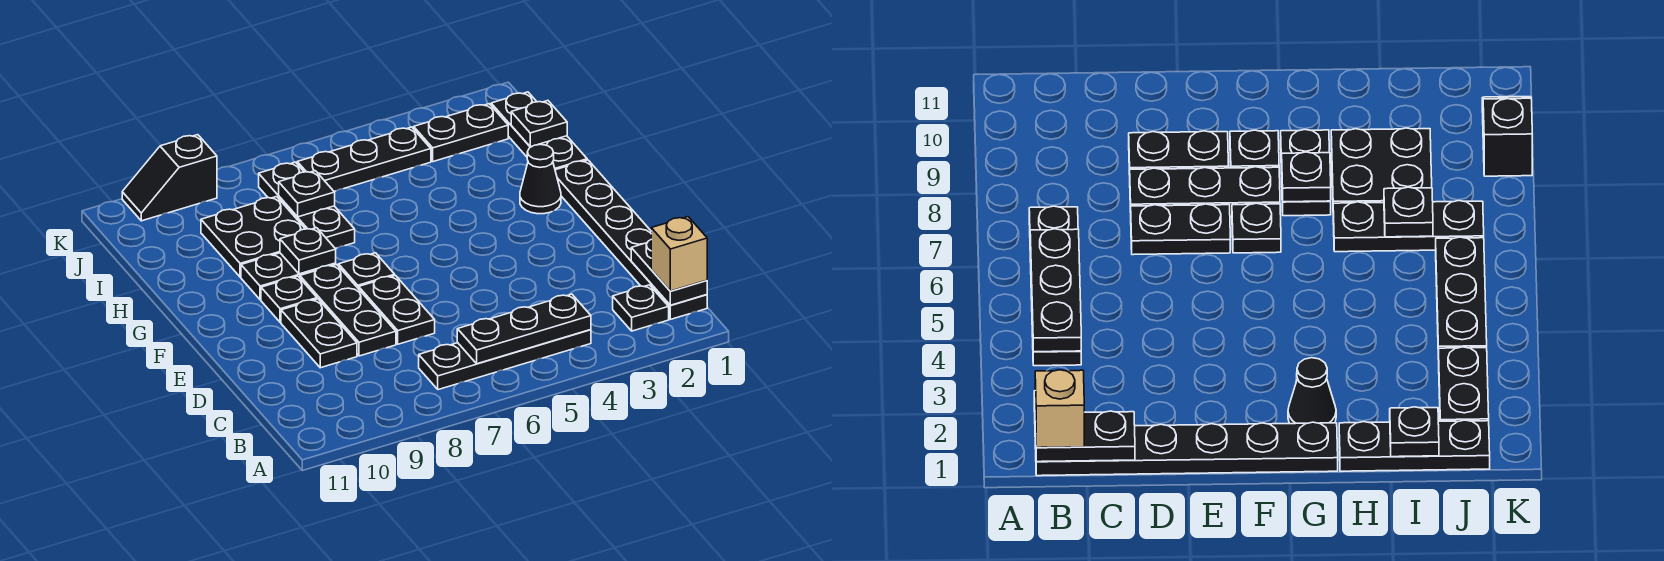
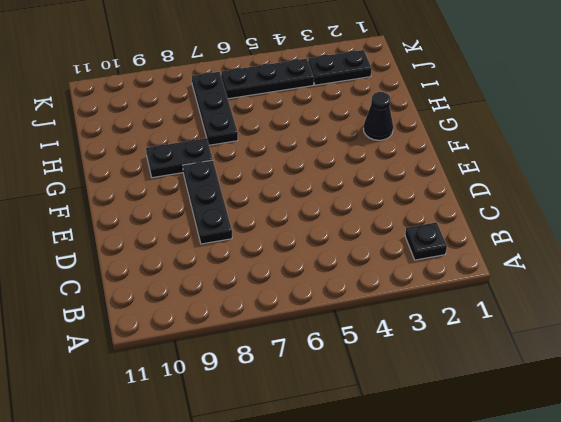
none -> black 1x6 plate [555,160,707,319]
none -> black 1x4 plate [419,330,591,390]
none -> black 1x2 plate [359,275,435,344]

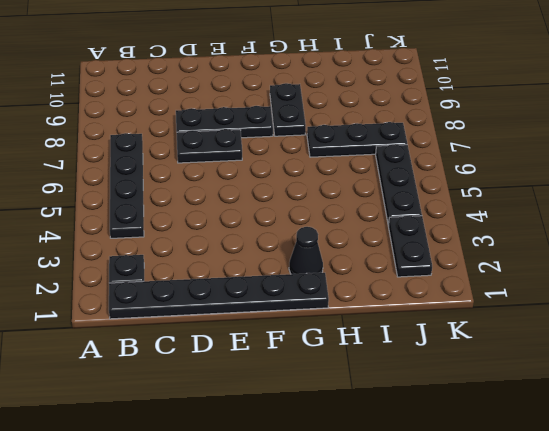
none -> black 1x2 plate [281,299,357,368]
none -> black 1x1 plate [339,253,395,289]
none -> black 1x1 plate [261,276,317,322]

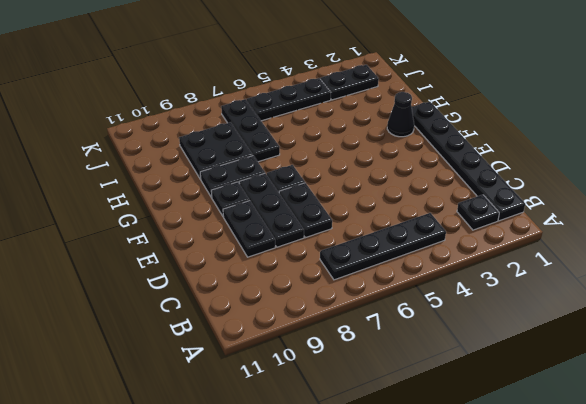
none -> black 1x3 plate [491,92,587,170]
none -> black 1x2 slope [122,135,217,221]
none -> black 1x2 plate [631,240,707,305]

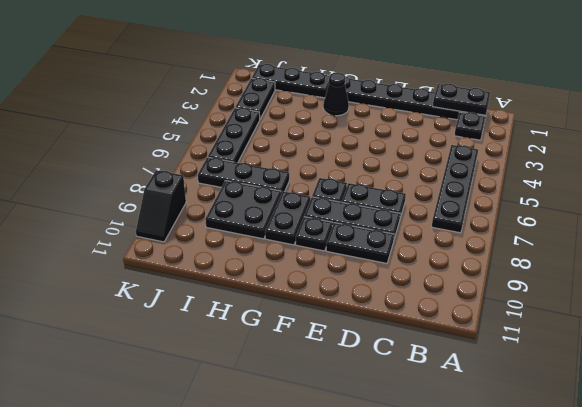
none -> black 1x3 plate [457,294,591,364]
none -> black 1x1 plate [280,228,336,274]
none -> black 1x1 plate [511,101,567,147]

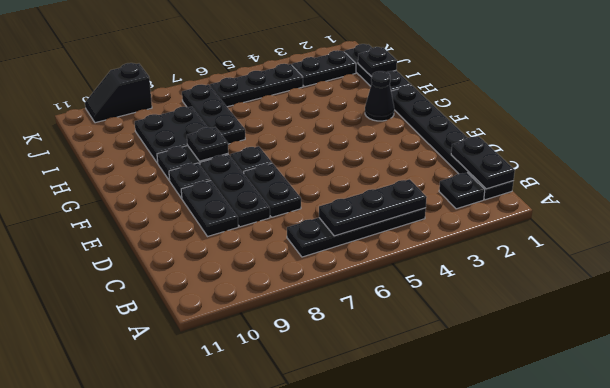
none -> black 1x1 plate [279,171,335,217]
none -> tan 1x1 brick [651,217,707,291]

